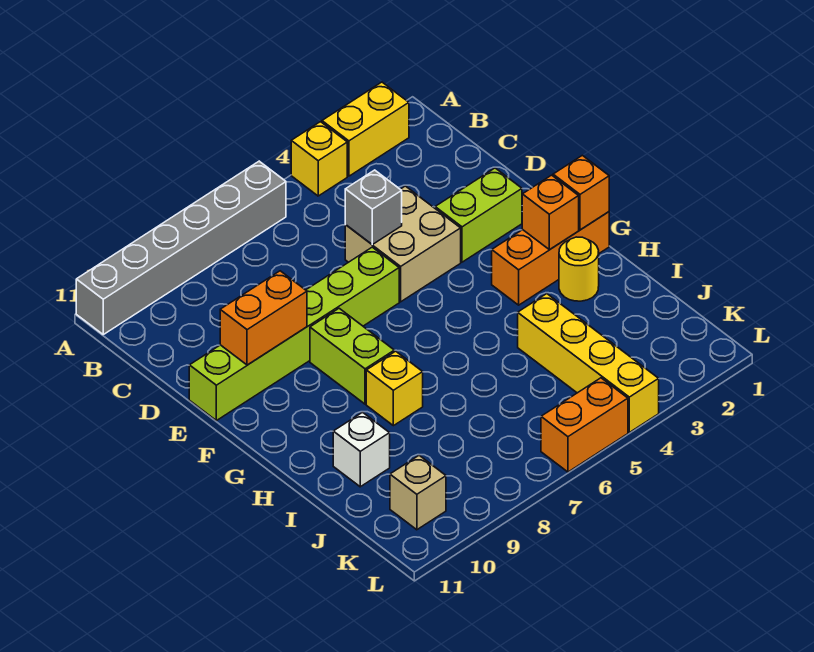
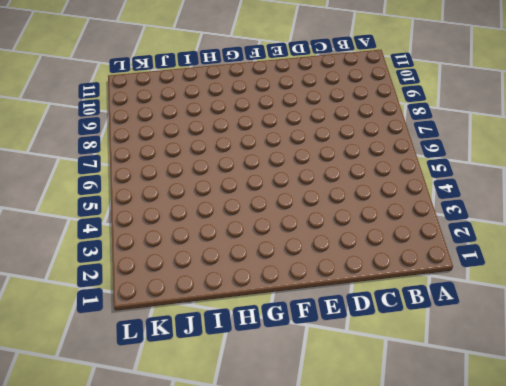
none -> yellow 1x2 brick [322,82,409,176]
none -> yellow 1x1 brick [291,122,347,196]
none -> grey 1x6 brick [76,161,286,334]

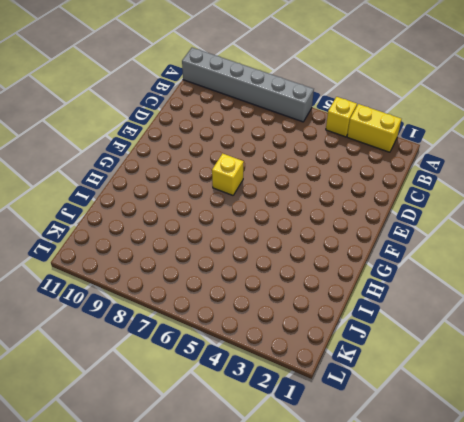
yellow 1x1 brick [212,153,244,195] -> yellow 1x1 brick moved to [366,351,423,426]
none -> tan 2x2 brick [345,186,461,302]
none -> lime 1x2 brick [435,168,522,262]
none -> lime 1x6 brick [189,247,399,421]

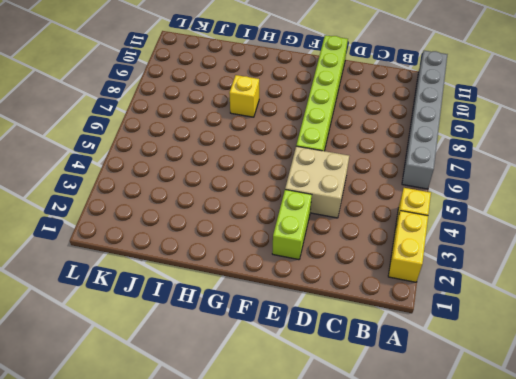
none -> lime 1x2 brick [310,308,394,404]
none -> orange 1x3 brick [492,212,609,305]
none -> yellow 1x1 round brick [559,237,599,301]

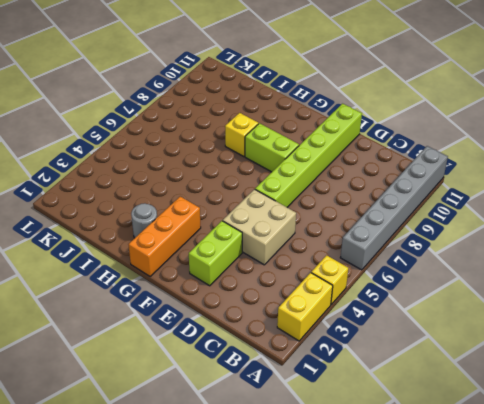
grey 1x1 round brick [131,203,157,238] -> yellow 1x1 round brick [559,237,599,301]
none -> yellow 1x4 brick [518,294,659,432]
none -> white 1x1 brick [333,412,390,487]
none -> tan 1x1 brick [390,455,446,530]

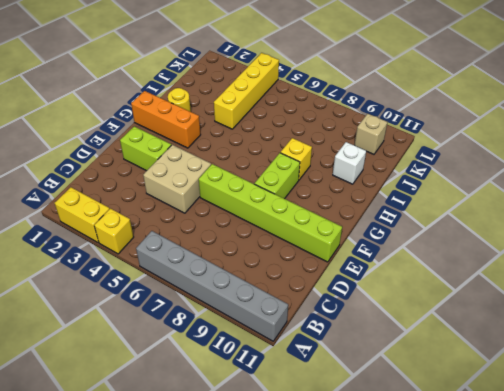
none -> orange 1x2 brick [541,378,628,472]
none -> grey 1x1 brick [345,170,402,244]
none -> orange 1x2 brick [220,271,307,365]

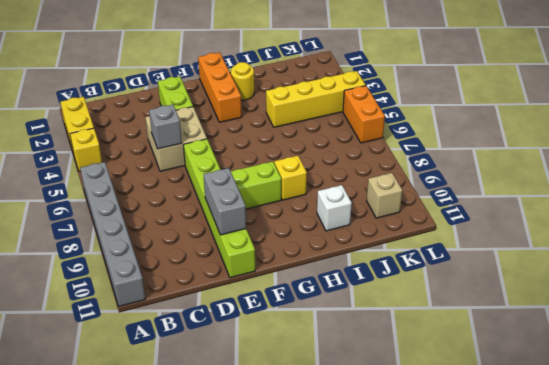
grey 1x2 brick [204,168,246,235] -> orange 1x2 brick [220,271,307,365]
none -> orange 1x1 brick [553,155,609,230]
none -> orange 1x1 brick [522,175,579,250]

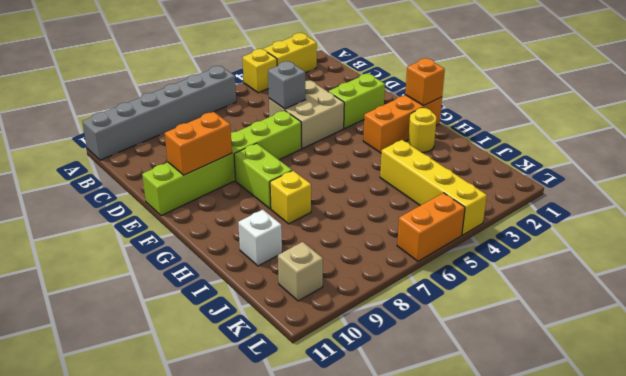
none -> orange 1x1 brick [522,175,579,250]

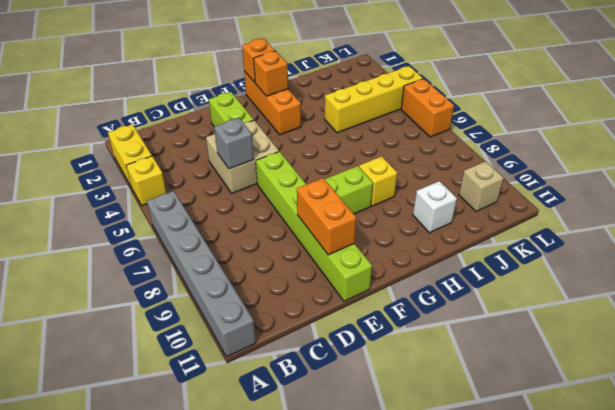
none -> yellow 1x1 round brick [559,237,599,301]

